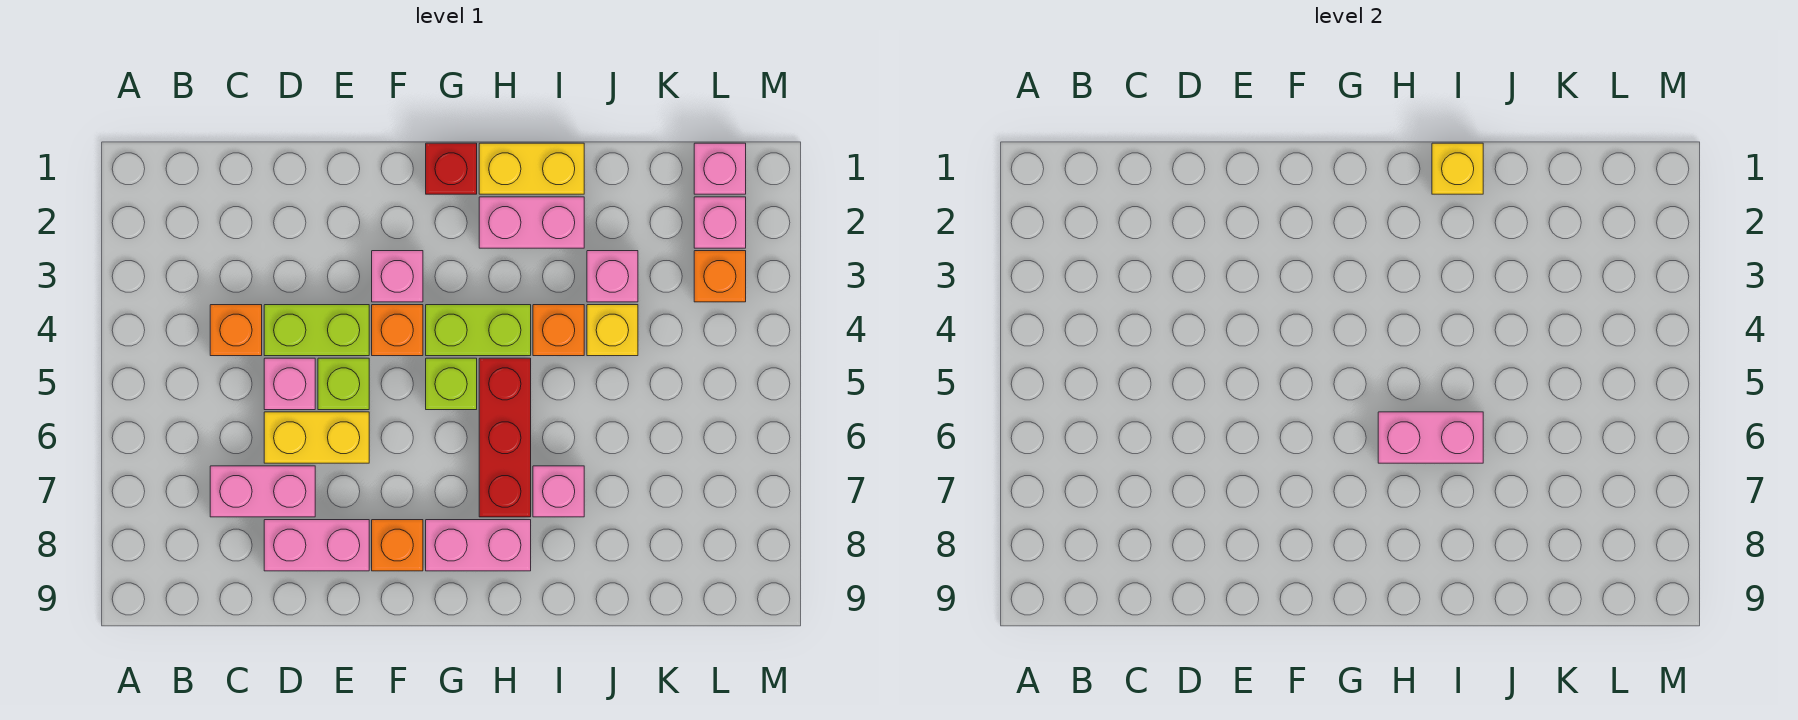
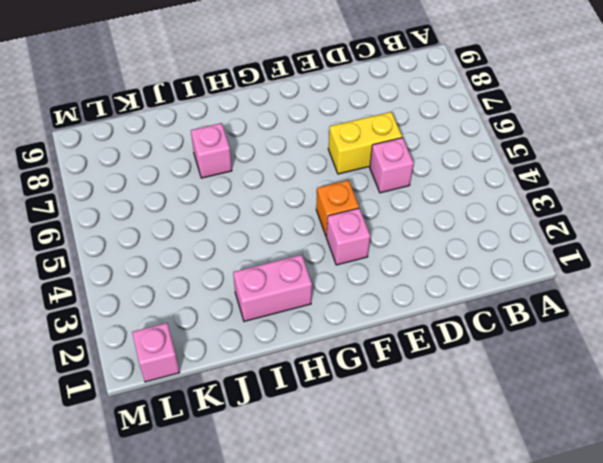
none -> orange 1x1 brick [210,305,262,356]
none -> pink 1x2 brick [210,466,315,517]
none -> lime 1x2 brick [264,305,369,356]

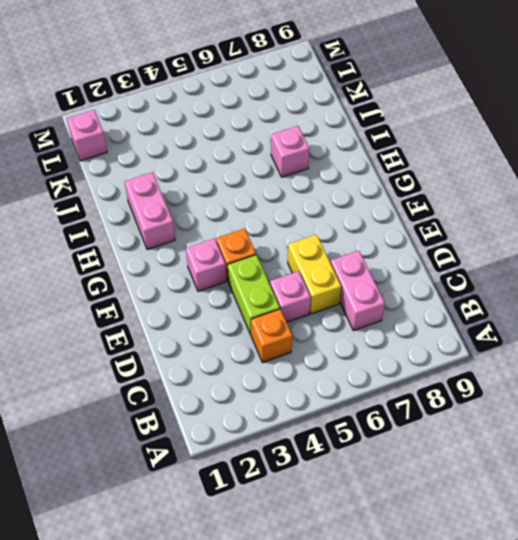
none -> pink 1x2 brick [264,520,369,571]
none -> lime 1x1 brick [318,358,369,410]
none -> orange 1x1 brick [372,520,423,571]

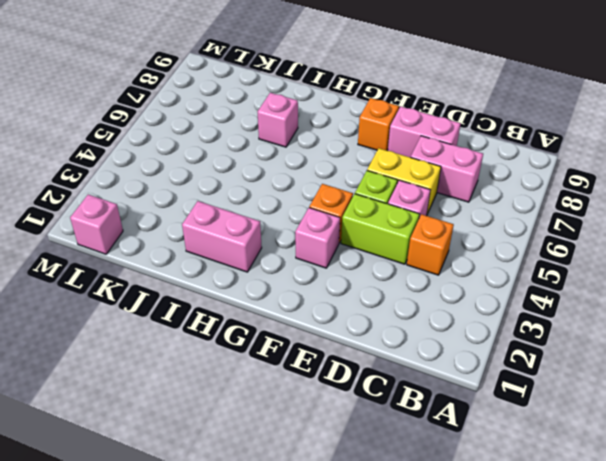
none -> red 1x1 brick [426,143,477,194]
none -> lime 1x2 brick [426,305,531,356]
none -> lime 1x1 brick [426,358,477,410]

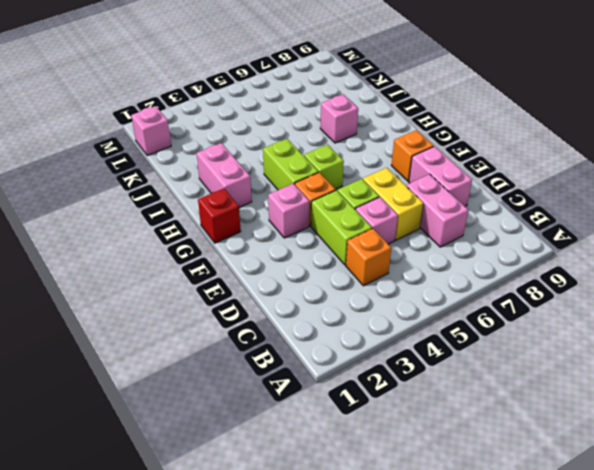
none -> pink 1x2 brick [426,520,531,571]
none -> yellow 1x2 brick [479,143,584,194]
none -> red 1x3 brick [479,358,531,517]

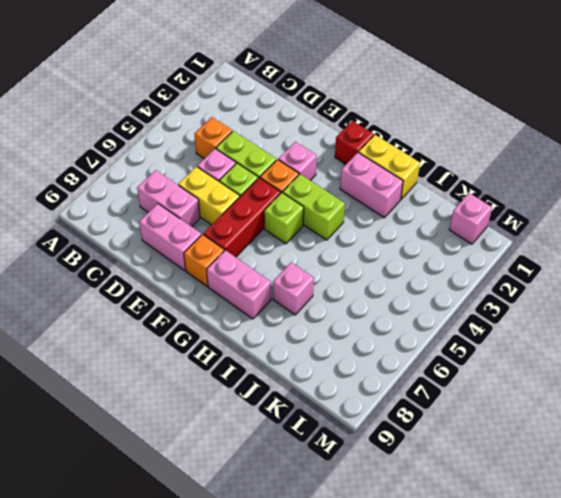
red 1x3 brick [203,178,281,257] -> red 1x3 brick moved to [479,358,531,517]
none -> orange 1x1 brick [533,305,584,356]
none -> pink 1x1 brick [587,251,638,302]
none -> yellow 1x1 brick [587,305,638,356]

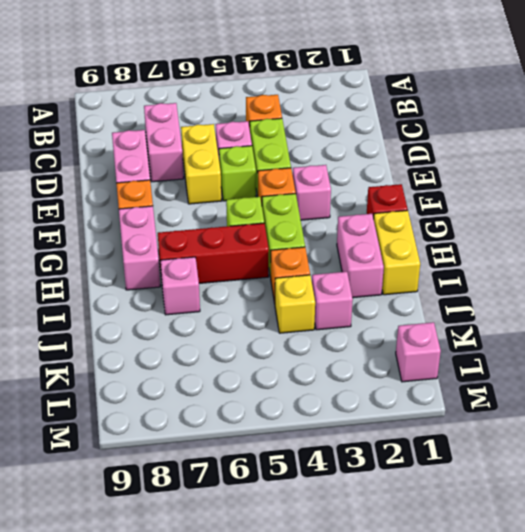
none -> pink 1x1 brick [694,197,746,248]
none -> orange 1x1 brick [694,251,746,302]
none -> pink 1x2 brick [1378,412,1483,463]

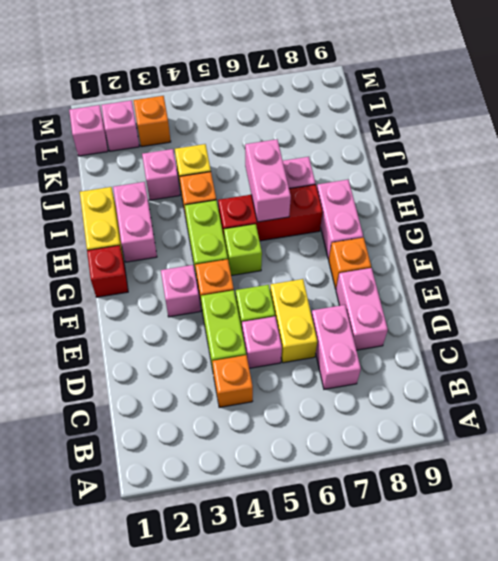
none -> yellow 1x1 brick [1432,143,1483,194]

